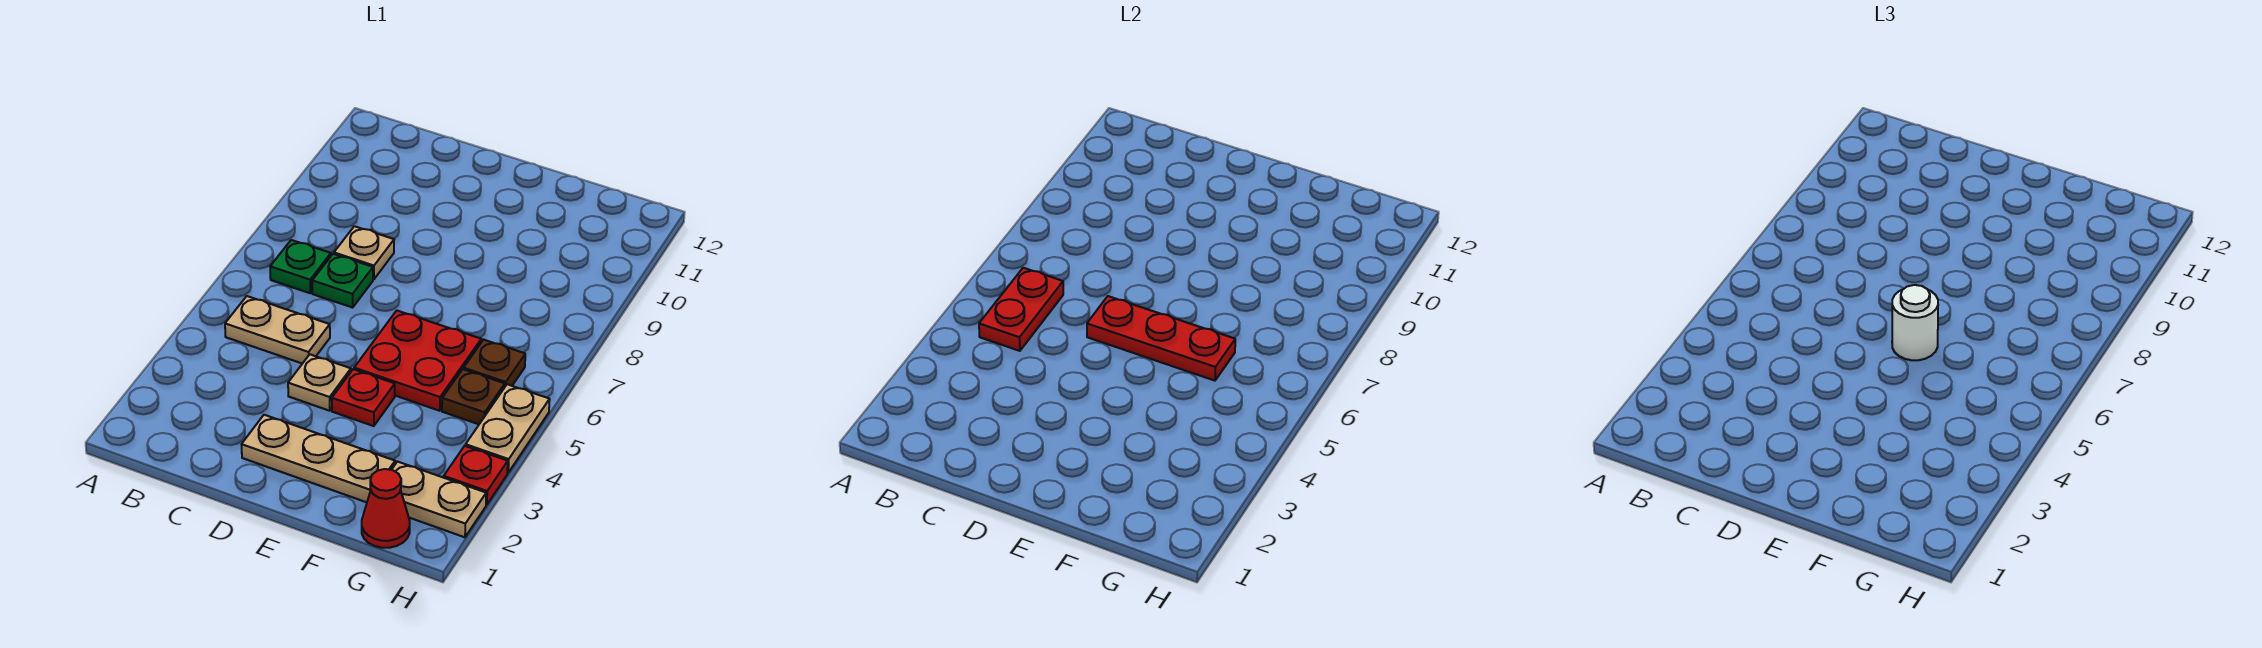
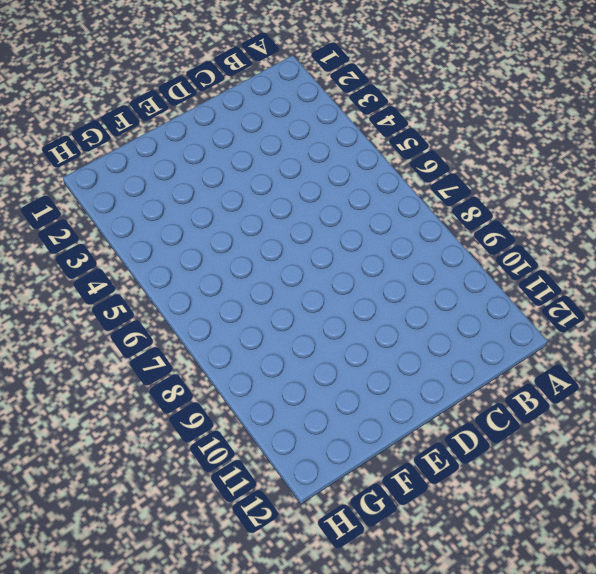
none -> tan 1x2 plate [225,296,330,364]
none -> green 1x1 plate [270,240,331,293]
none -> green 1x1 plate [312,254,373,308]

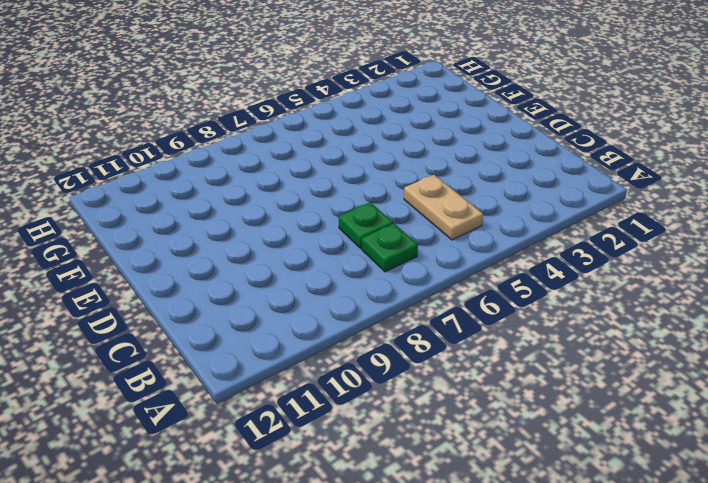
none -> tan 1x1 plate [334,226,394,279]
none -> tan 1x3 plate [242,415,395,502]
none -> tan 1x1 plate [288,354,351,411]

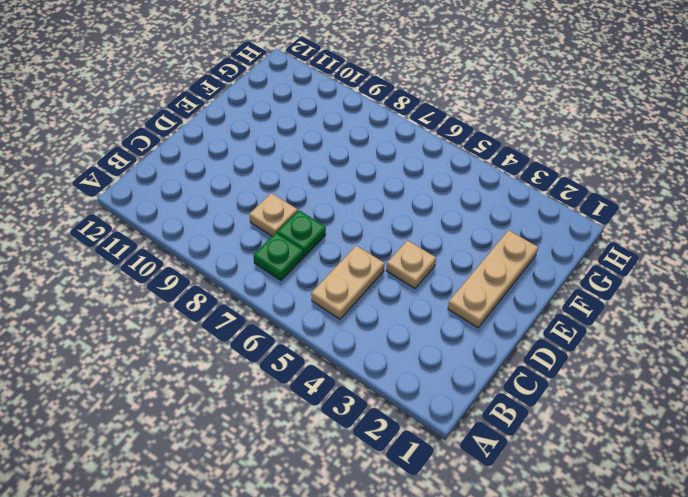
none -> red 1x1 plate [332,369,395,426]
none -> red 2x2 plate [354,311,481,411]
none -> red 1x1 cone [362,469,410,548]

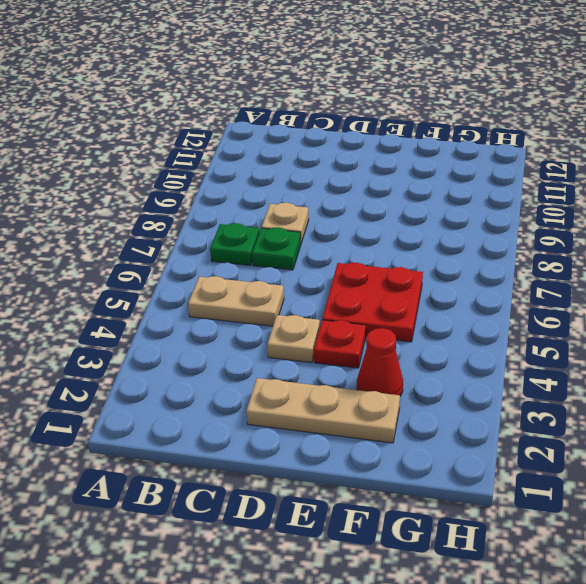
red 1x1 cone [357,328,403,396] -> red 1x1 cone moved to [362,469,410,548]
none -> tan 1x2 plate [392,462,486,537]
none -> brown 1x1 plate [442,369,505,424]
none -> brown 1x1 plate [464,340,525,386]

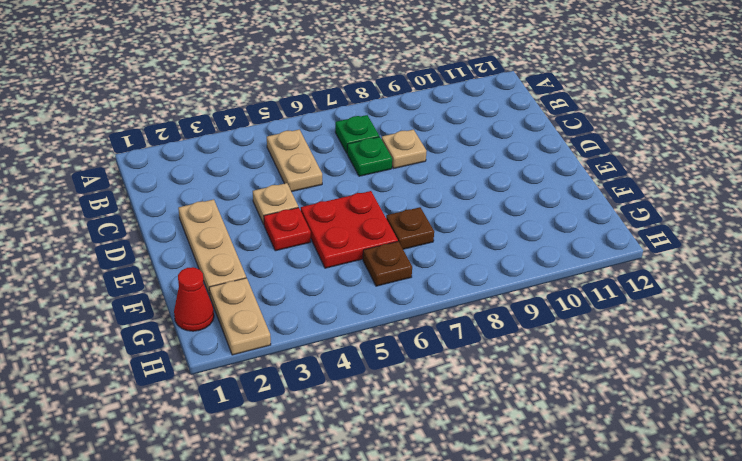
brown 1x1 plate [386,207,434,249] -> brown 1x1 plate moved to [442,369,505,424]
none -> red 1x1 plate [444,446,508,505]
none -> tan 1x2 plate [466,384,550,473]
none -> red 1x2 plate [979,268,1063,351]

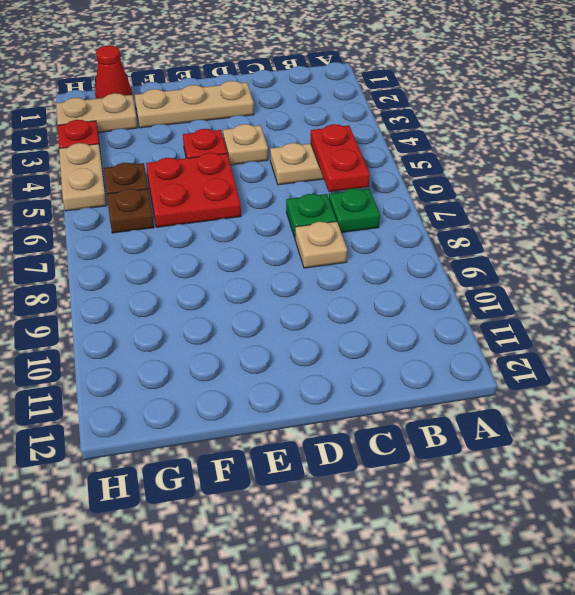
none -> red 1x3 plate [1087,296,1235,381]
none -> white 1x1 round brick [1892,285,1938,360]

